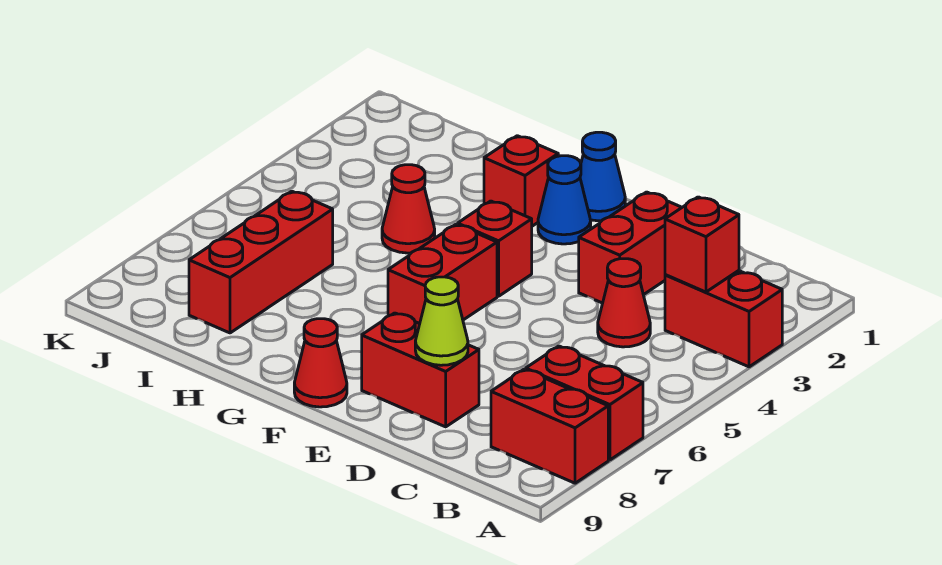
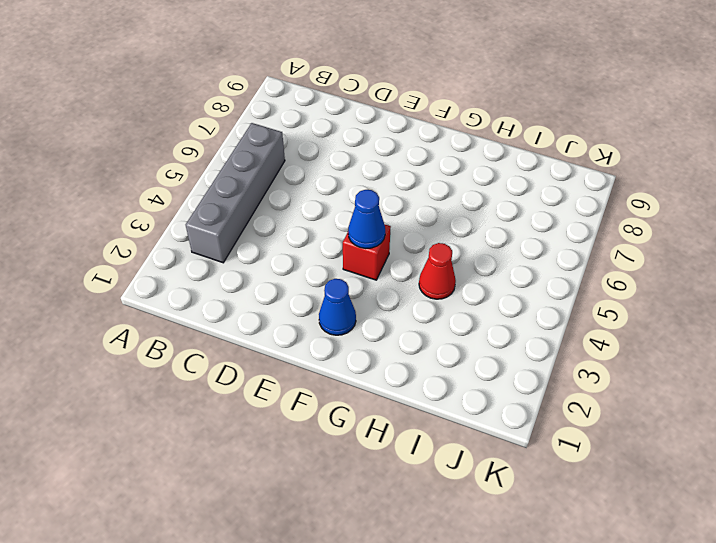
grey 1x4 brick [186,123,285,263] -> red 1x2 brick [665,271,782,367]
blue 1x1 cone [348,190,385,248] -> blue 1x1 cone moved to [580,132,625,221]
none -> red 1x2 brick [526,346,643,460]
none -> red 1x2 brick [491,369,608,483]
none -> red 1x1 cone [598,259,650,347]

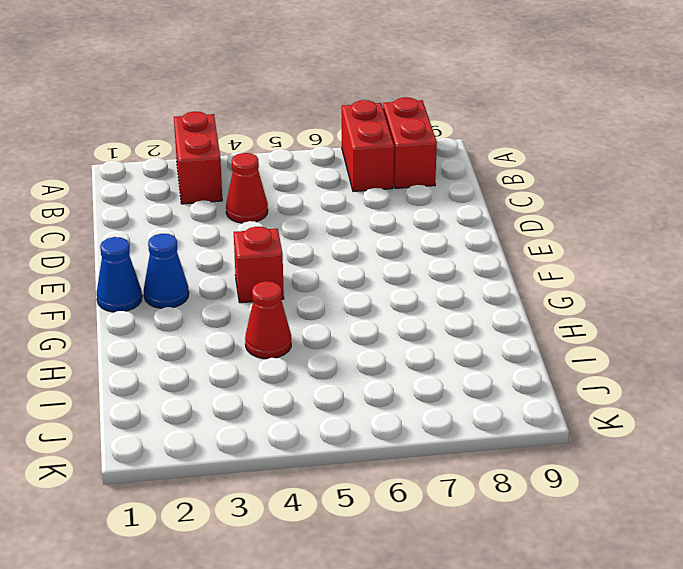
none -> red 1x2 brick [579,192,682,303]
none -> red 1x2 brick [362,313,479,427]
none -> red 1x2 brick [388,224,497,324]

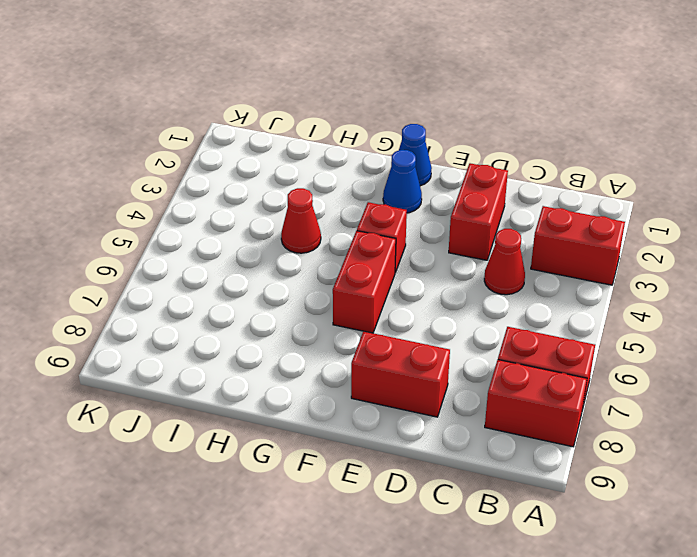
none -> red 1x1 cone [294,319,347,407]
none -> red 1x1 brick [484,136,558,226]
none -> red 1x3 brick [189,191,333,333]

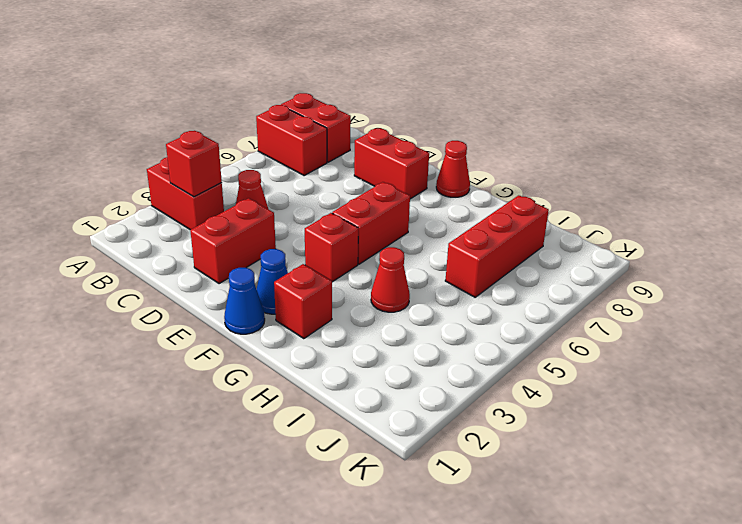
none -> lime 1x1 cone [415,277,468,365]

